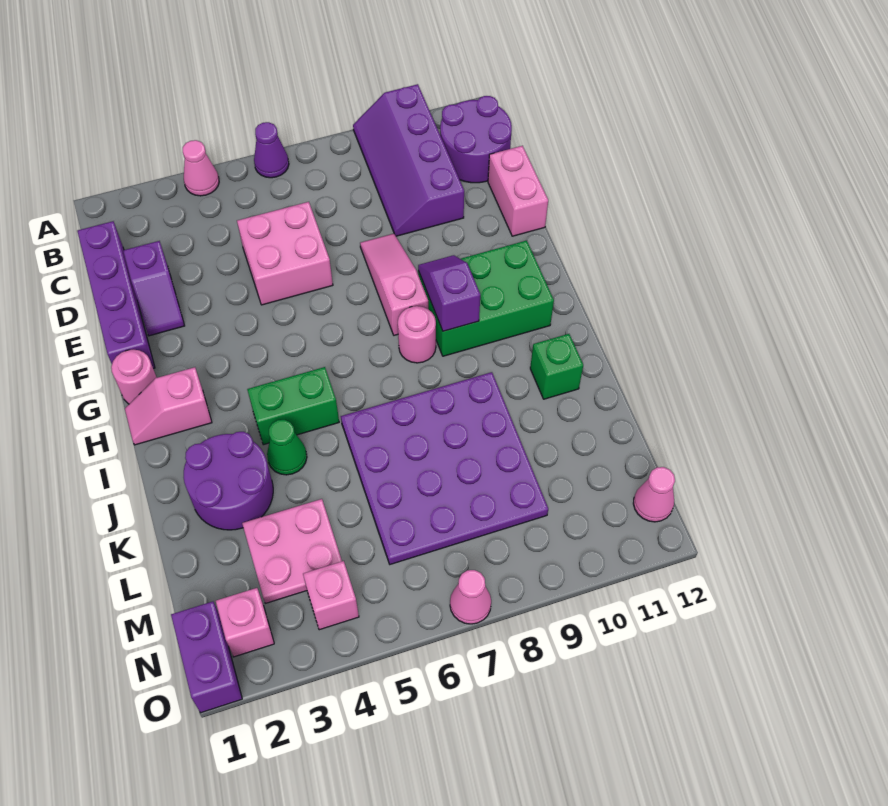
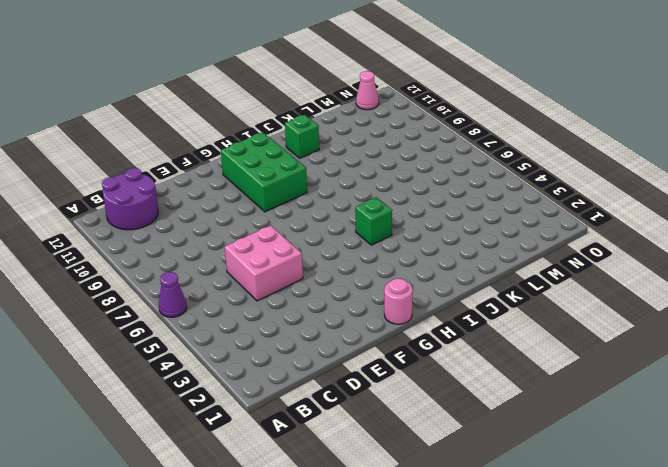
green 1x1 brick [355,197,392,245] -> green 1x2 brick [247,367,339,445]
none -> pink 1x1 cone [183,140,219,196]
none -> purple 2x4 slope [353,84,464,236]
none -> purple 1x4 brick [77,221,155,369]

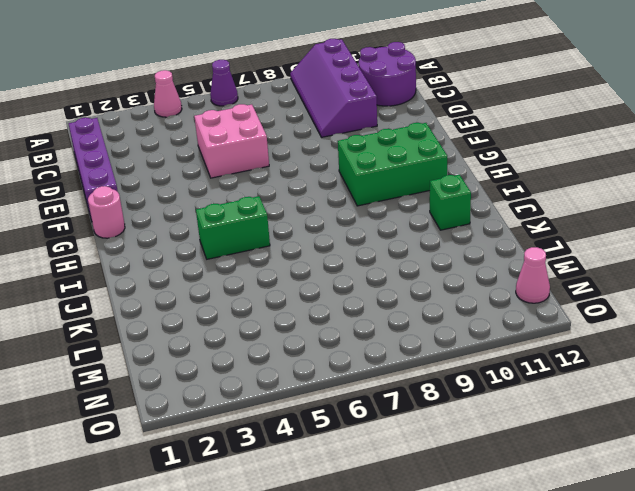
none -> purple 1x2 slope [123,241,185,336]
none -> pink 1x2 brick [488,146,548,236]
none -> pink 1x3 slope [360,234,428,335]

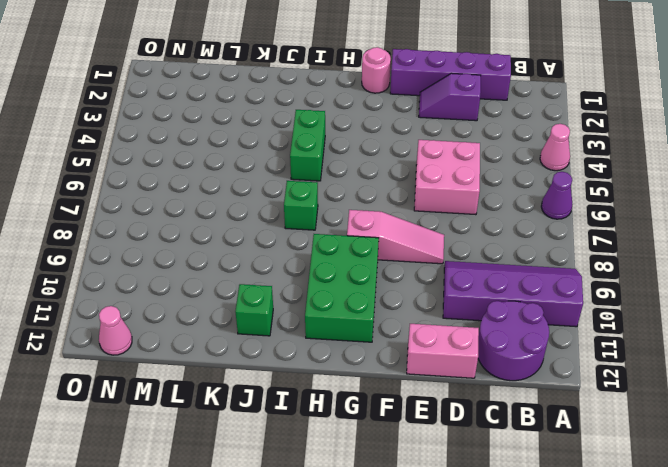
green 1x1 brick [284,181,318,230] -> none
none -> pink 1x2 slope [125,367,212,445]
none -> pink 1x1 round brick [398,306,436,363]
none -> purple 2x2 round brick [184,432,273,530]

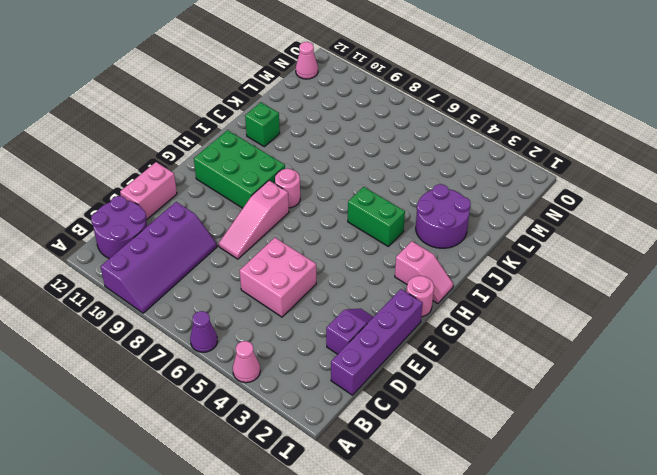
none -> green 1x1 cone [267,420,307,475]
none -> purple 4x4 plate [341,372,548,564]
none -> pink 2x2 plate [242,499,342,603]

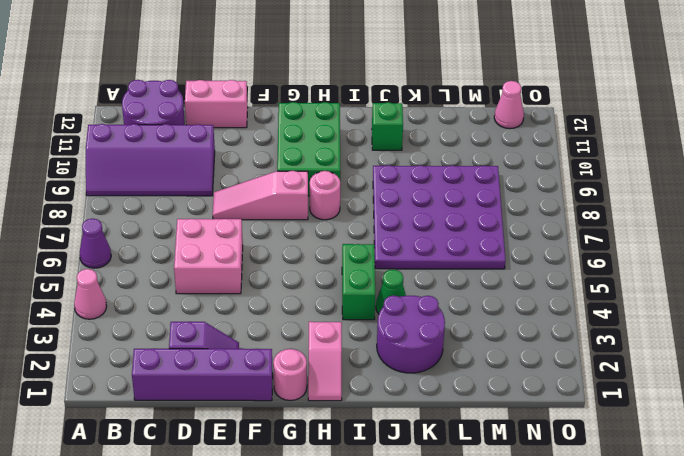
none -> pink 2x2 plate [242,499,342,603]
none -> purple 1x2 brick [171,602,242,713]
none -> pink 1x1 brick [216,588,274,657]

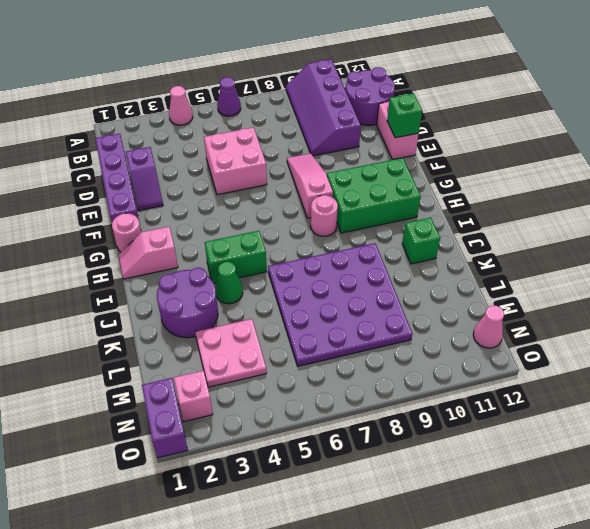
green 1x1 brick [387,93,422,138] -> none
none -> pink 1x1 brick [303,561,359,630]
none -> pink 1x1 cone [450,570,491,624]
none -> purple 1x2 slope [418,255,480,331]

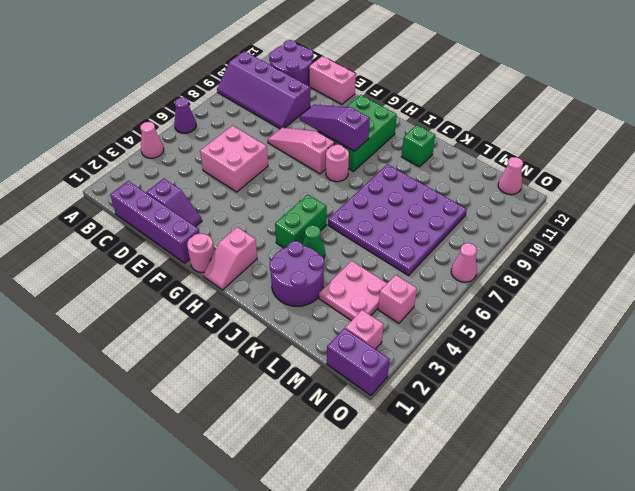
purple 1x3 slope [300,105,370,151] -> purple 1x2 slope [418,255,480,331]

